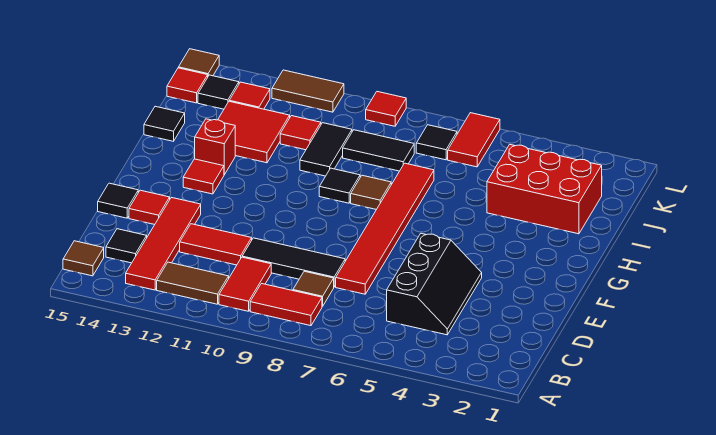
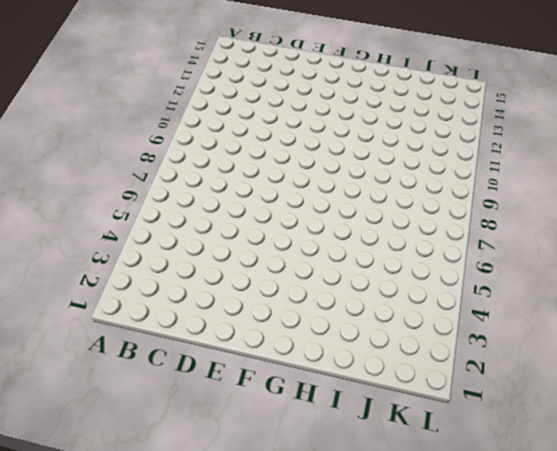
none -> red 1x2 tile [250,284,322,326]
none -> red 1x2 tile [219,257,271,311]
none -> brown 1x2 tile [157,262,229,304]
none -> red 1x4 tile [126,197,201,290]

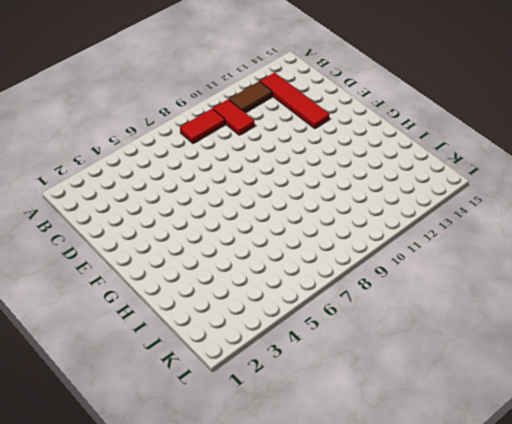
none -> brown 1x1 tile [63,241,104,276]
none -> black 2x3 slope [387,233,482,335]
none -> brown 1x1 tile [293,271,334,306]
none -> black 1x1 tile [106,229,147,263]

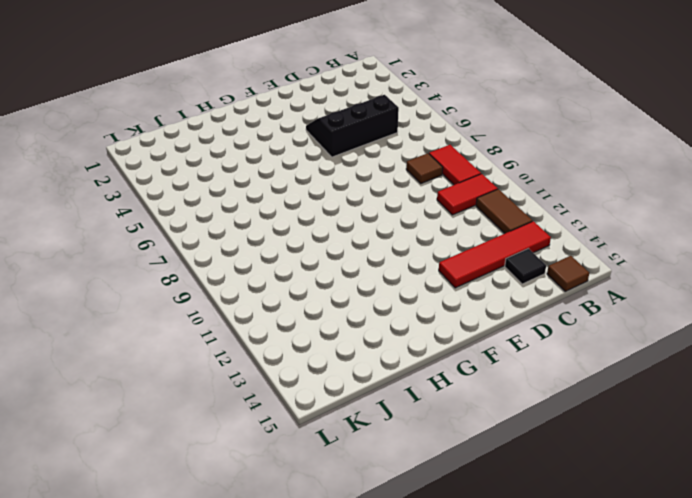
none -> red 1x6 tile [336,163,434,294]
none -> black 1x3 tile [242,238,345,287]
none -> red 1x2 tile [180,224,252,265]
none -> red 1x1 tile [129,190,170,225]

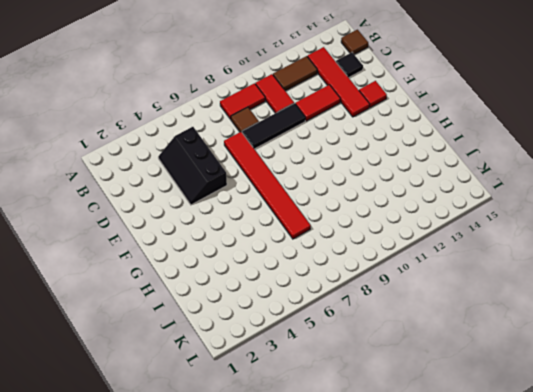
none -> black 1x1 tile [98,183,138,218]
none -> red 1x1 tile [183,159,224,194]
none -> brown 1x1 tile [351,175,391,210]
none -> black 1x1 tile [319,168,360,203]

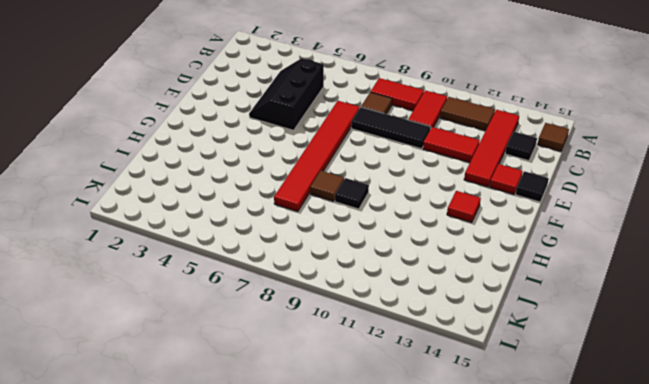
none -> red 1x1 brick [195,119,235,175]
none -> red 2x3 brick [487,145,602,234]
none -> black 1x2 tile [300,123,352,176]
none -> red 2x2 tile [218,101,290,163]

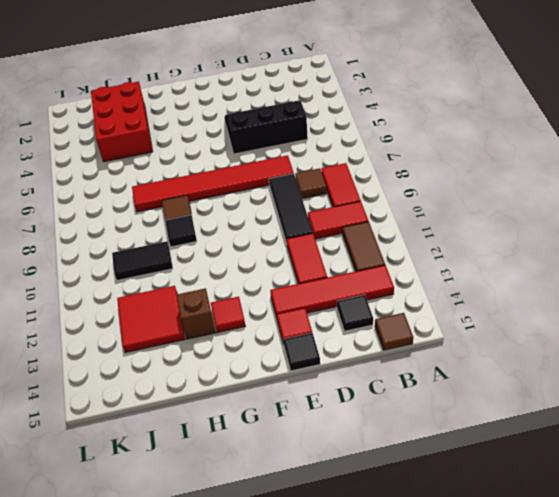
brown 1x1 brick [177,288,215,339] -> red 1x1 brick [195,119,235,175]
none -> black 1x1 tile [144,106,185,141]
none -> black 1x2 tile [343,130,414,171]
none -> red 1x1 tile [280,116,321,150]
none -> red 1x2 tile [448,113,500,167]

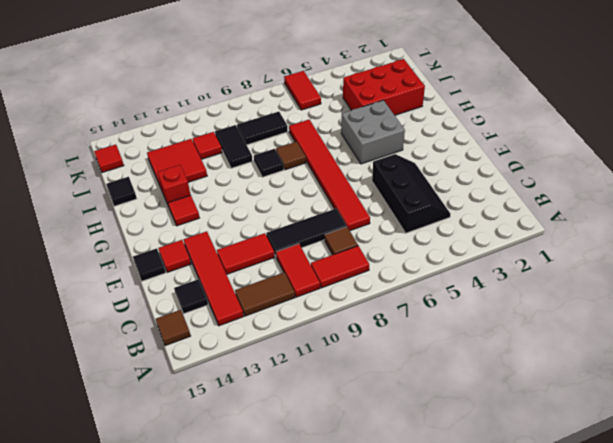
grey 2x2 brick [341,100,405,164] -> none
none -> black 1x1 tile [416,125,457,160]
none -> red 1x1 tile [229,82,270,109]
none -> black 1x1 tile [198,75,239,109]
none -> red 1x1 tile [366,92,406,126]

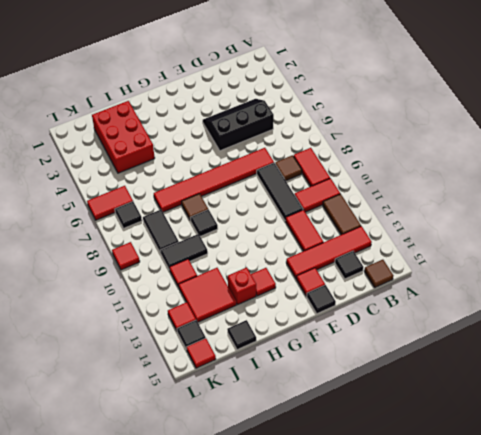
none -> brown 1x2 tile [272,70,344,112]
none -> brown 1x1 tile [179,49,219,76]

